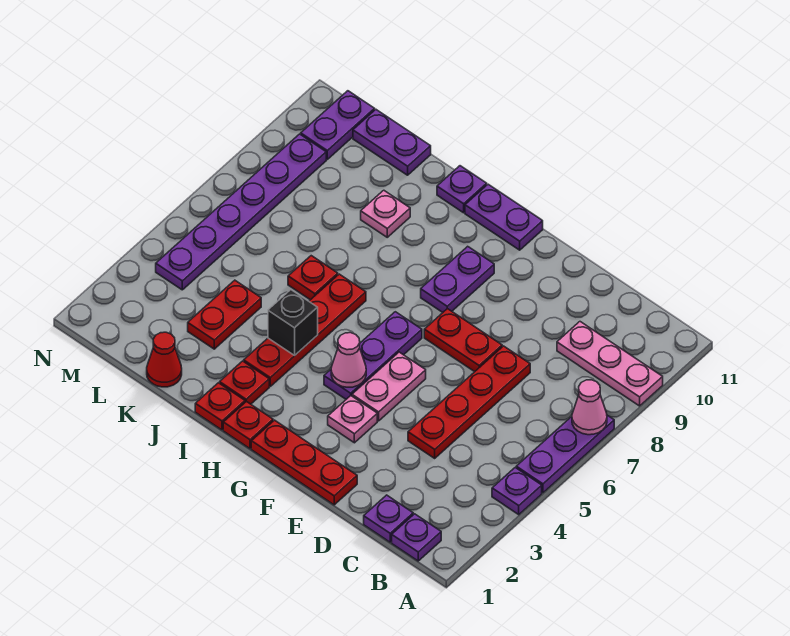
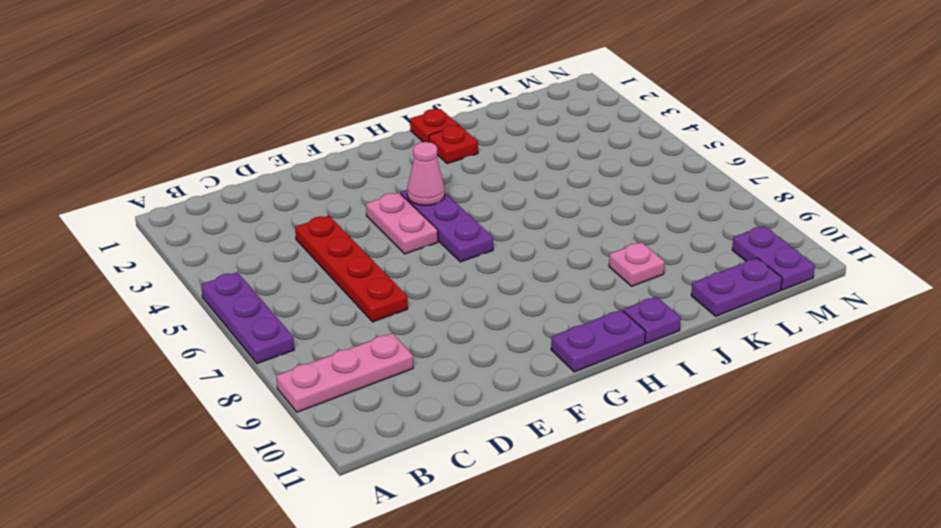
none -> purple 1x1 plate [492,468,542,515]
none -> purple 1x1 plate [392,514,441,561]
none -> purple 1x1 plate [364,495,413,542]

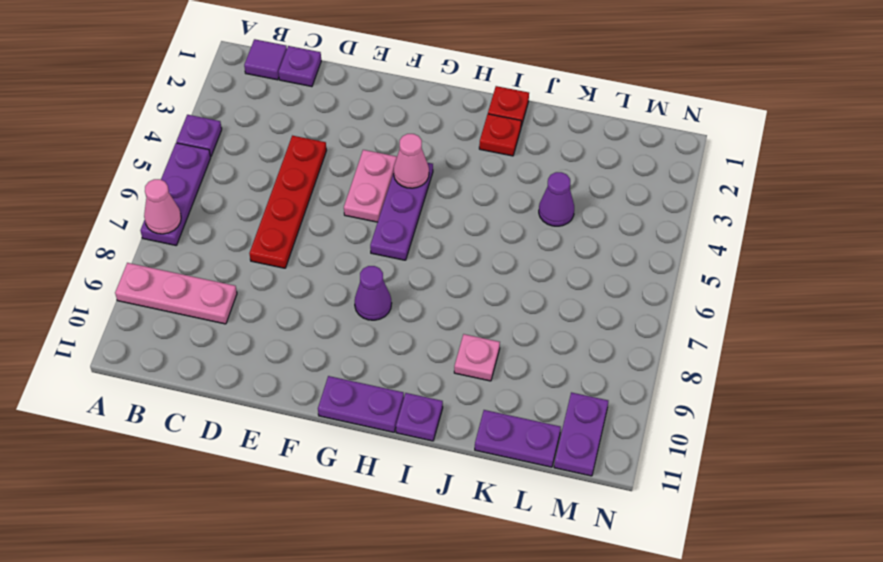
purple 1x1 tile [244,39,287,80] -> purple 1x1 plate [392,514,441,561]
purple 1x1 cone [355,266,392,320] -> purple 1x2 plate [421,246,494,312]
purple 1x1 cone [539,172,574,226] -> red 1x2 plate [188,280,261,349]
none -> red 1x3 plate [251,420,357,505]
none -> red 1x2 plate [424,309,502,372]
none -> pink 1x1 plate [328,396,377,443]

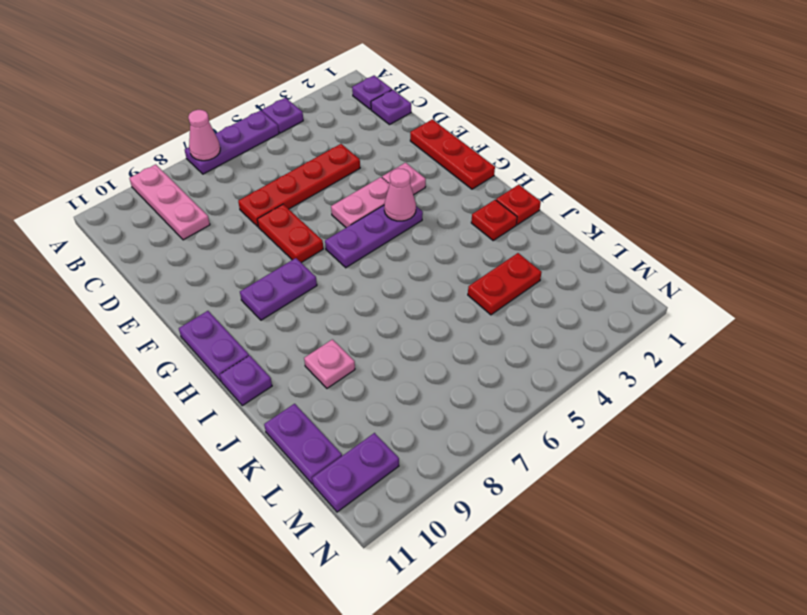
none -> red 1x1 plate [223,401,273,449]
none -> red 1x4 plate [244,274,366,386]
none -> red 1x1 plate [288,256,338,300]

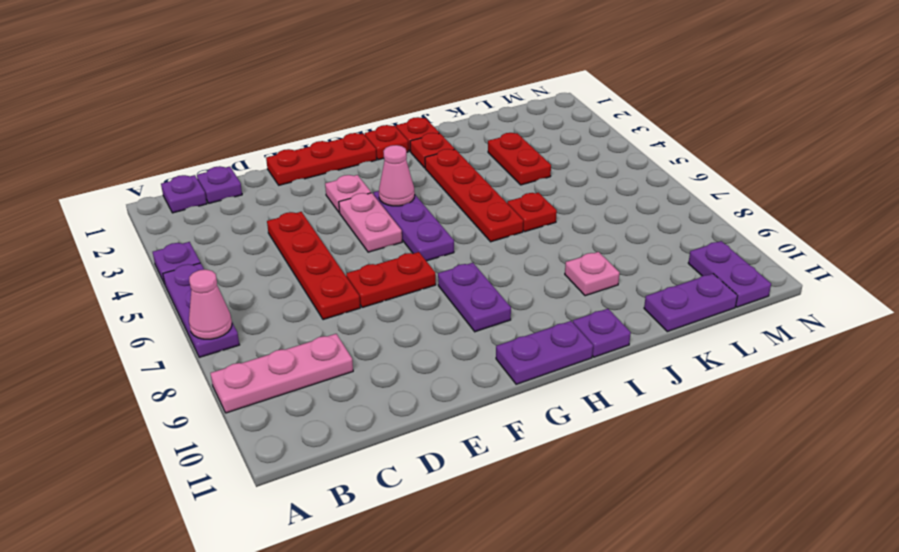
none -> red 1x1 cone [147,332,182,387]
none -> purple 1x6 plate [156,134,326,290]
none -> black 1x1 brick [268,290,318,355]

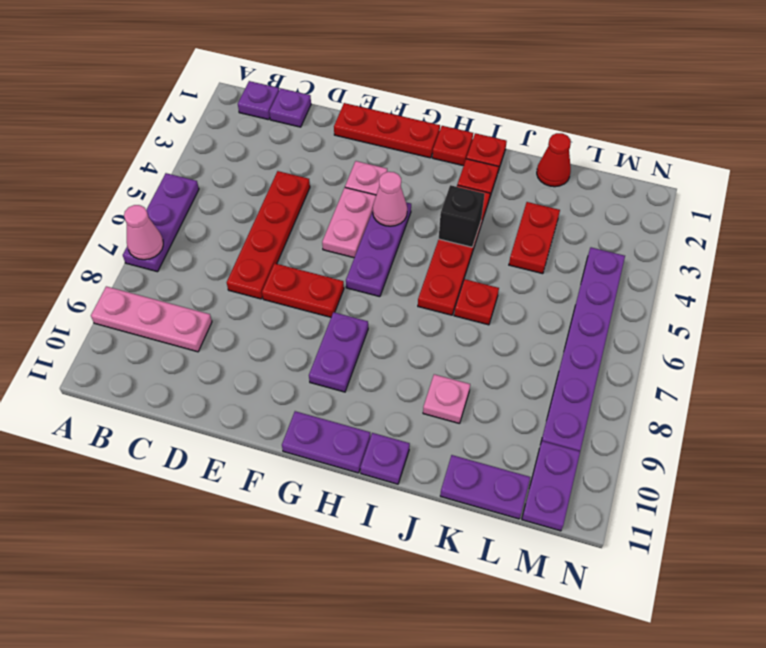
none -> purple 1x1 plate [492,468,542,515]

